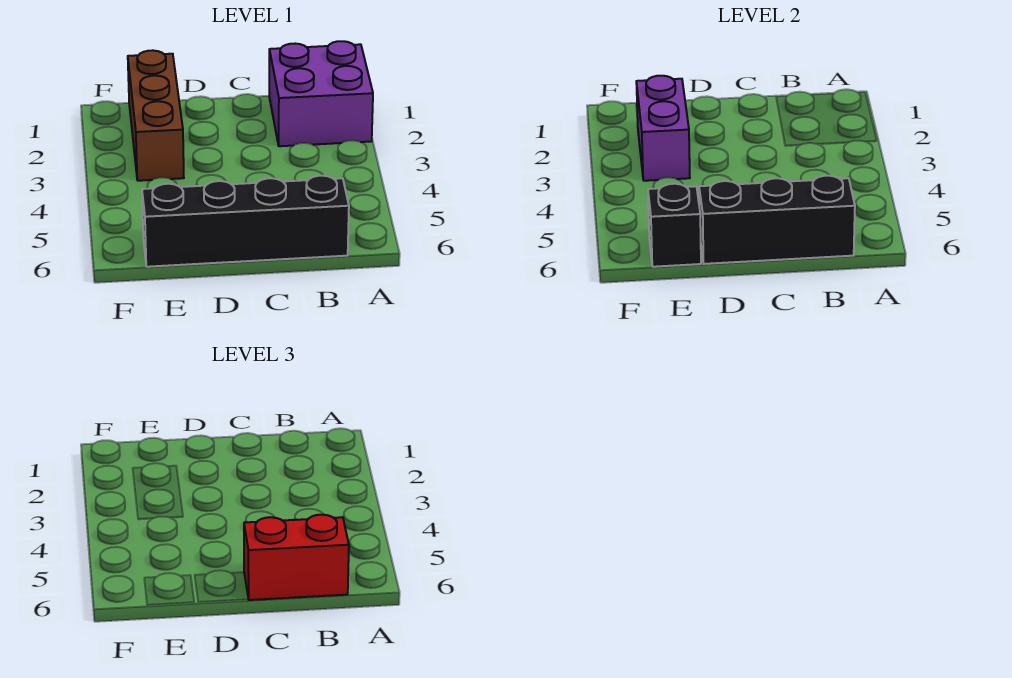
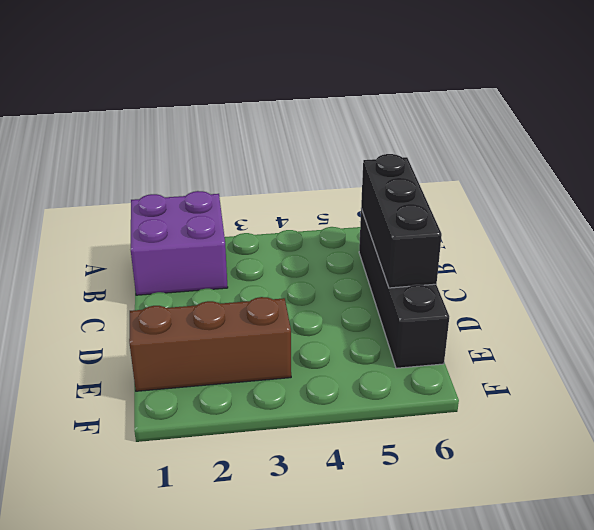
none -> purple 1x2 brick [636,76,690,181]
none -> black 1x1 brick [648,184,701,267]

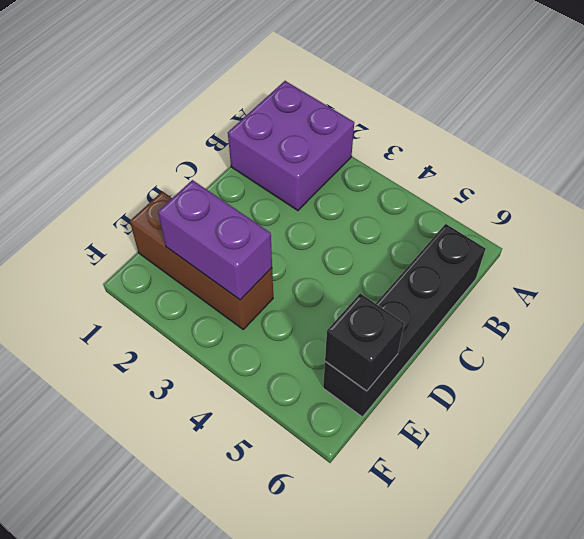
none -> black 1x3 brick [699,176,855,264]
none -> red 1x2 brick [244,515,349,600]

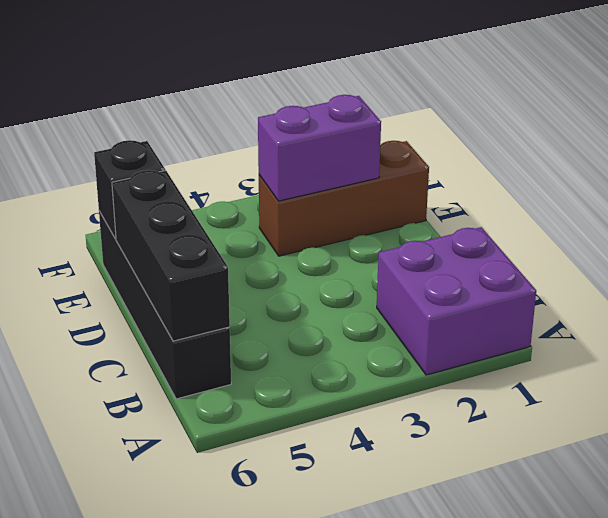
none -> red 1x2 brick [244,515,349,600]

